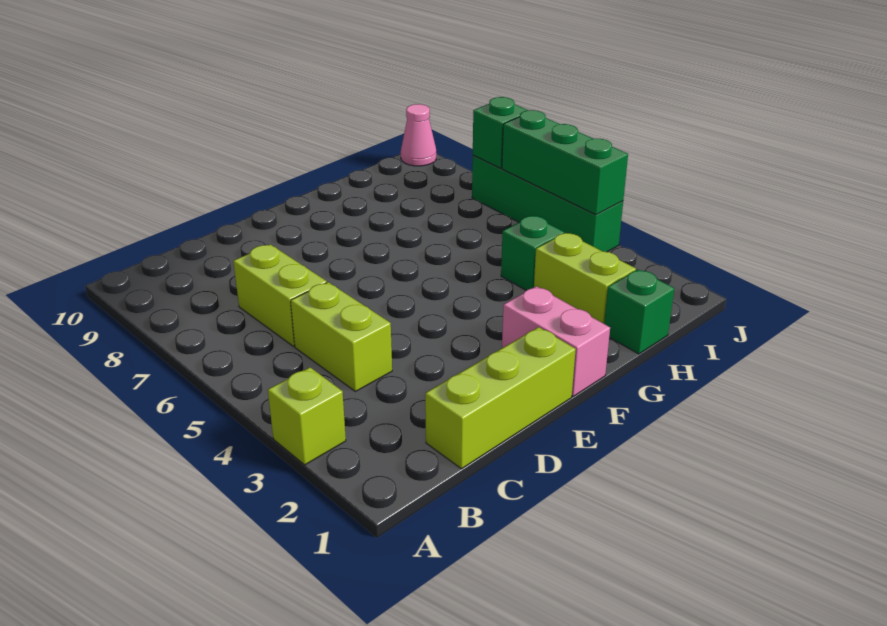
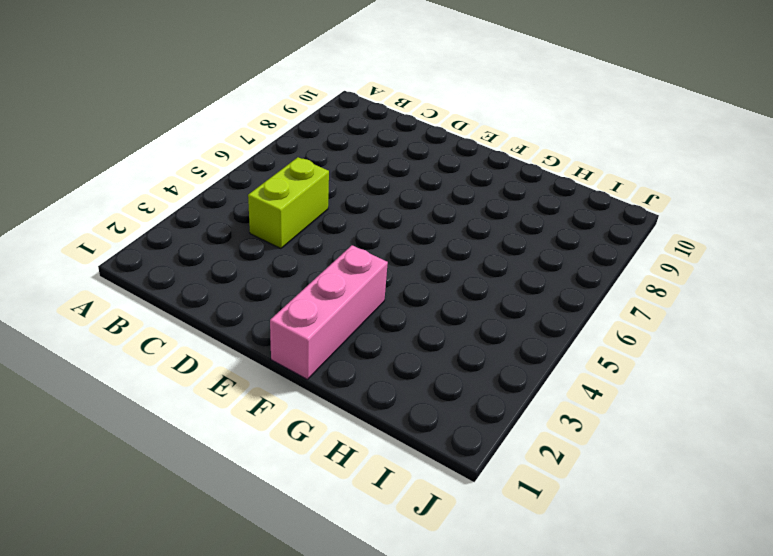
pink 1x3 brick [270,245,388,379] -> pink 1x2 brick [502,286,610,396]
none -> lime 1x1 brick [268,367,346,465]
none -> lime 1x3 brick [425,327,576,469]
none -> lime 1x2 brick [233,244,327,346]

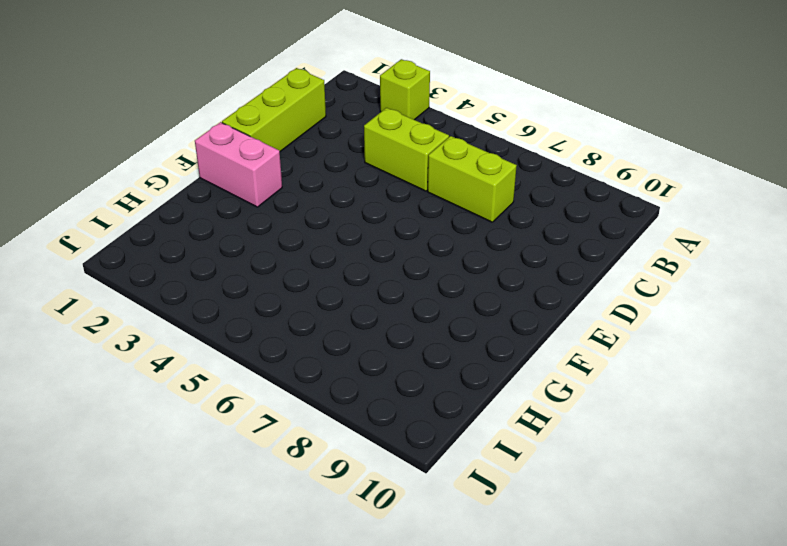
none -> green 1x1 brick [604,269,674,354]
none -> lime 1x2 brick [534,233,636,324]
none -> green 1x1 brick [501,216,564,290]

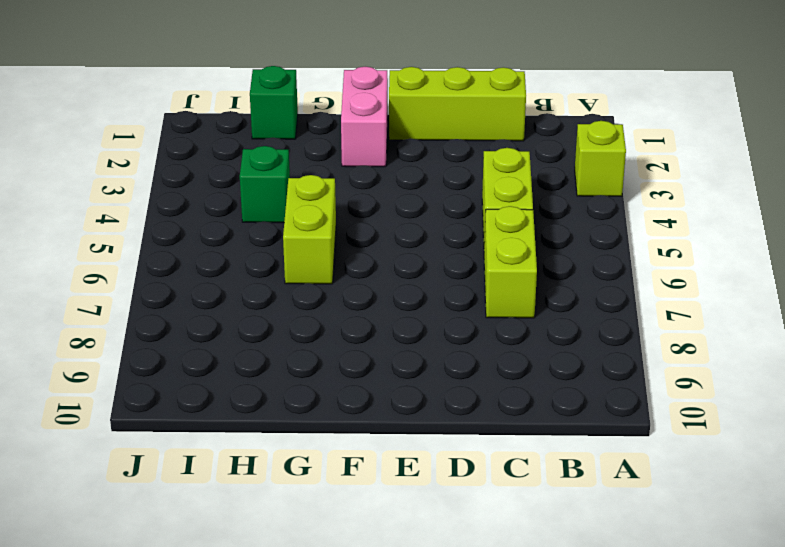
lime 1x2 brick [283,175,336,284] -> lime 1x2 brick moved to [534,233,636,324]
none -> green 1x4 brick [472,155,623,252]
none -> pink 1x1 cone [401,104,436,166]
none -> green 1x3 brick [502,110,628,215]

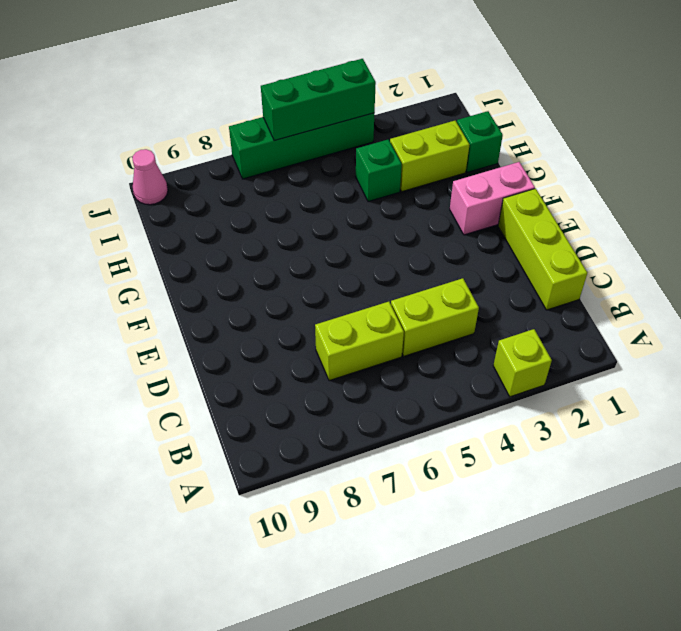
none -> green 1x1 brick [473,97,528,168]

